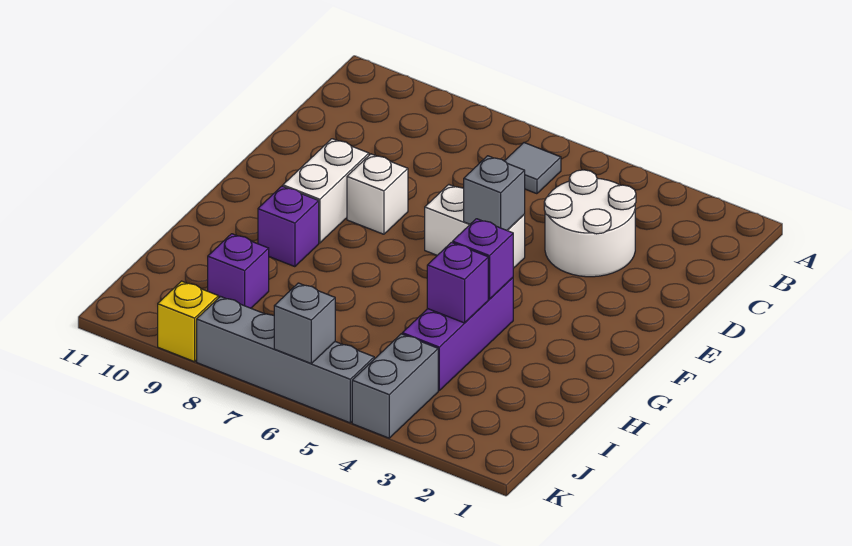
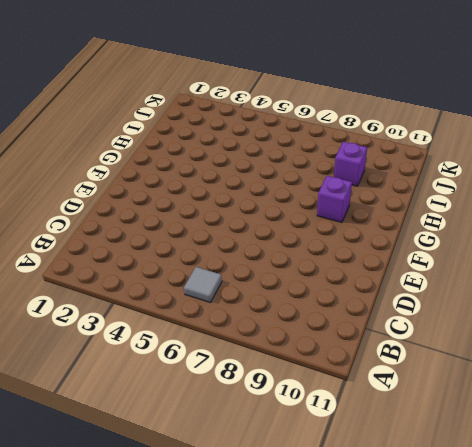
none -> white 2x2 round brick [544,170,636,277]
none -> white 1x2 brick [425,185,525,268]
none -> white 1x1 brick [347,154,408,234]

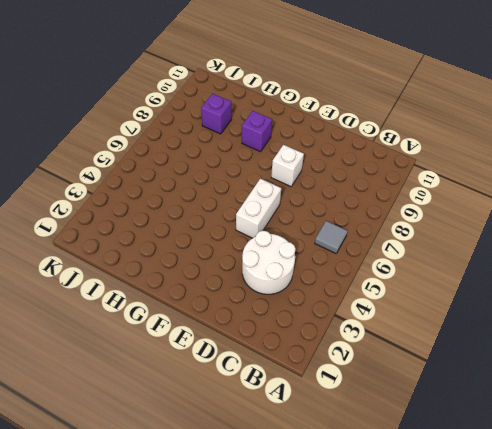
none -> white 1x2 brick [283,139,369,243]
none -> purple 1x3 brick [402,278,513,390]
none -> grey 1x2 brick [352,334,438,438]

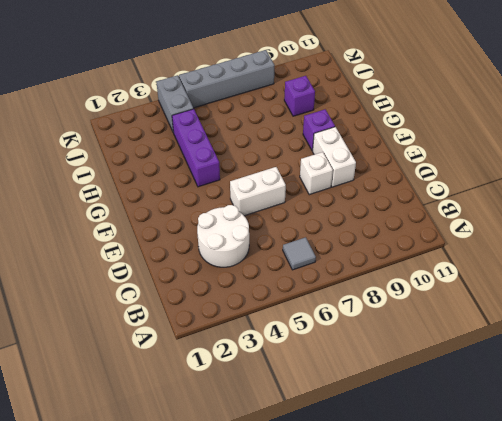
none -> yellow 1x1 brick [158,281,219,362]
none -> grey 1x1 brick [464,156,525,230]
none -> purple 1x1 brick [453,219,513,299]

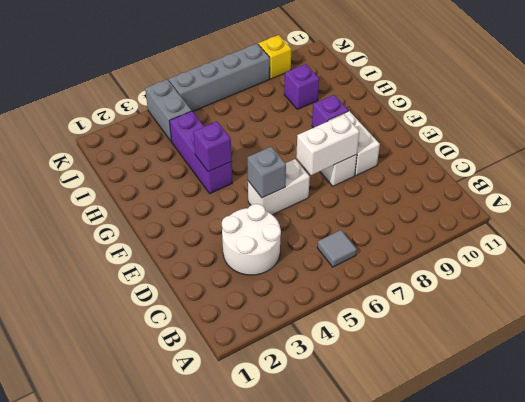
white 1x2 brick [296,115,359,175] -> none
none -> purple 1x1 brick [427,242,488,323]
none -> grey 1x1 brick [274,283,335,363]

